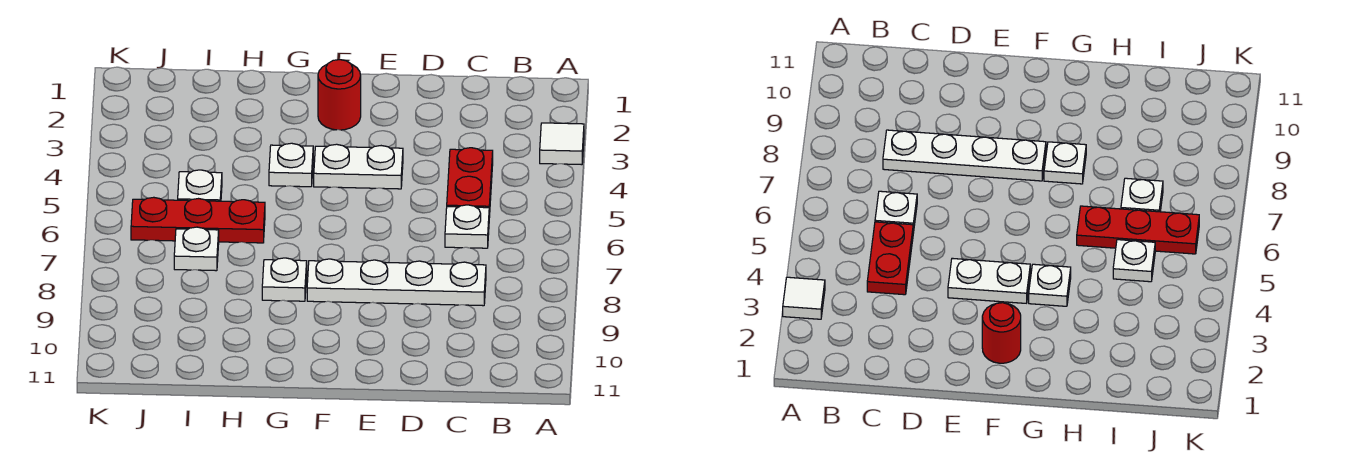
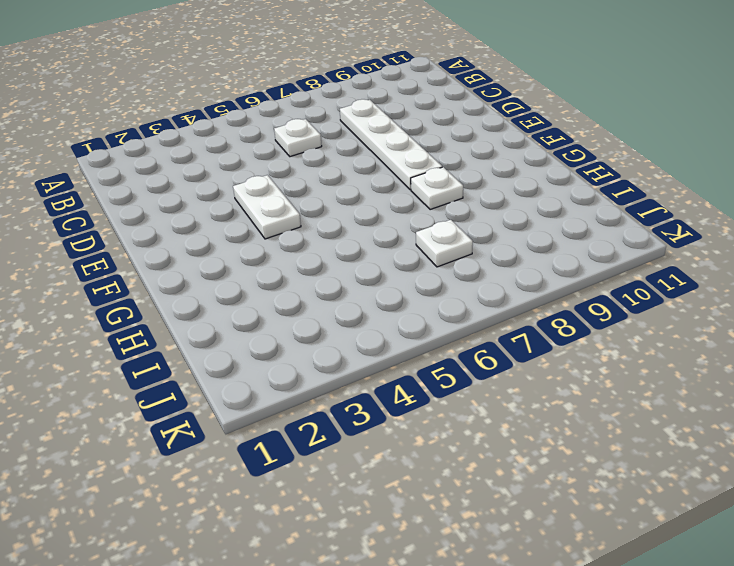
none -> white 1x1 tile [540,123,584,165]
none -> red 1x2 plate [447,148,493,217]

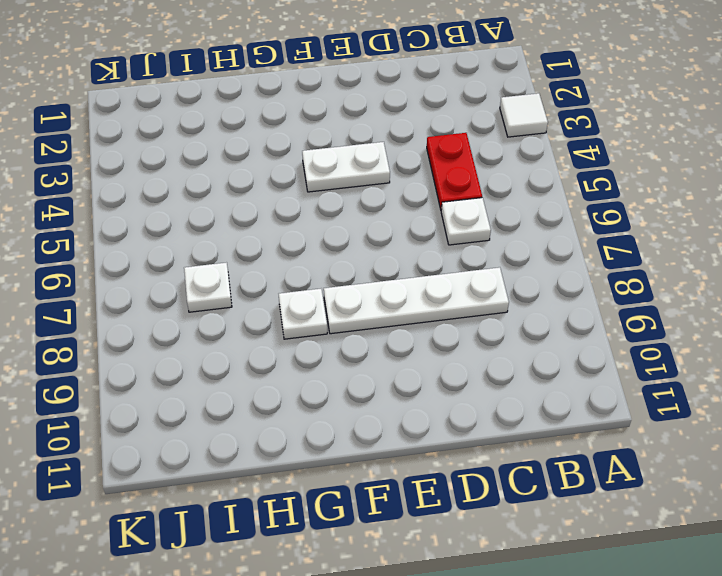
none -> red 1x1 round brick [318,60,361,130]
none -> white 1x1 plate [269,143,313,187]

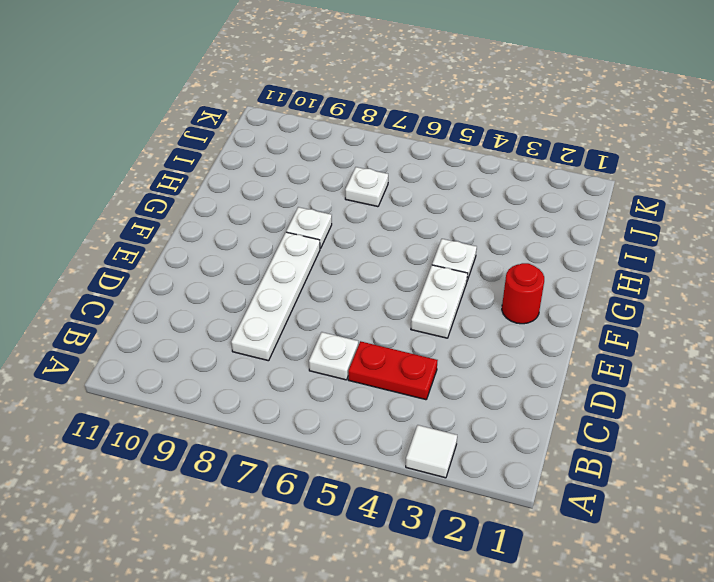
none -> red 1x3 plate [131,197,265,243]
none -> white 1x1 plate [178,170,222,201]

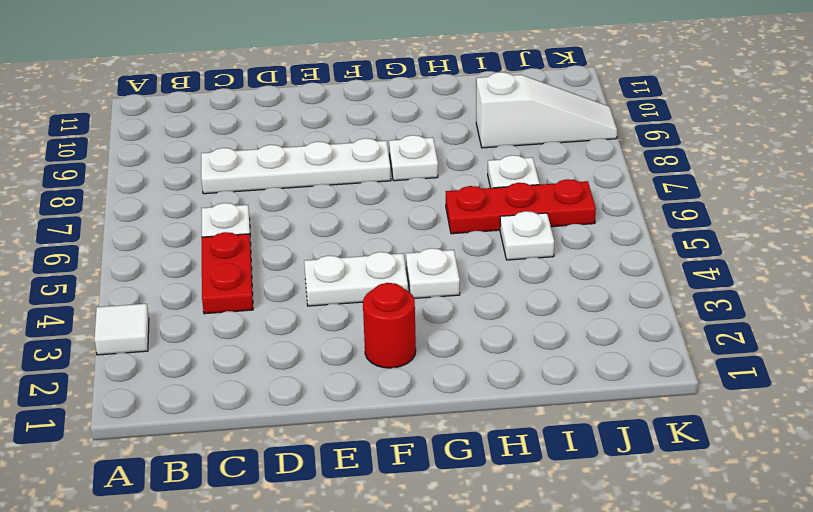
white 1x3 slope [476,72,617,148] -> none

